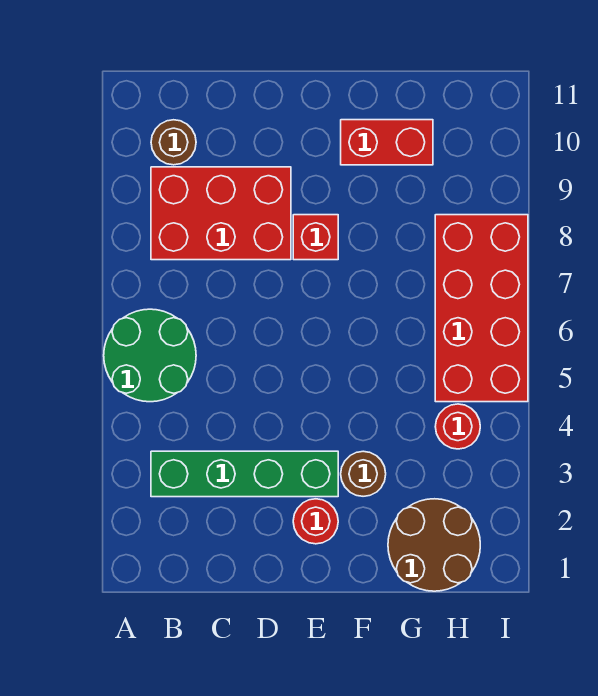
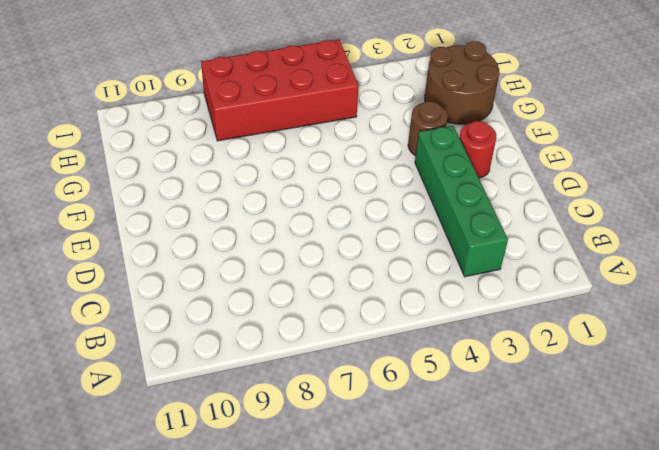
none -> green 2x2 round brick [104,309,196,402]
none -> red 2x3 brick [151,167,291,260]

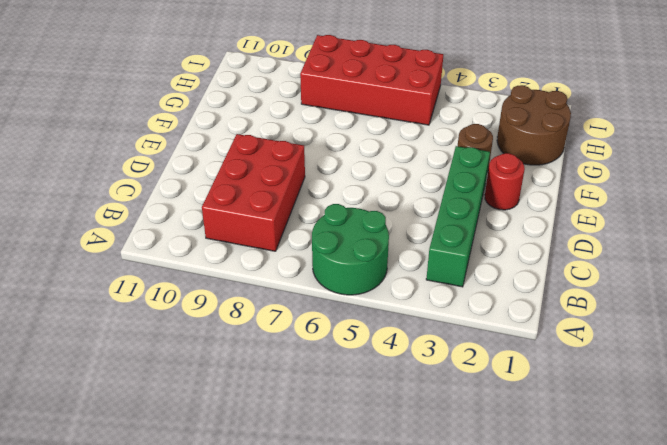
none -> brown 1x1 round brick [151,120,196,165]
none -> red 1x1 brick [293,215,338,260]

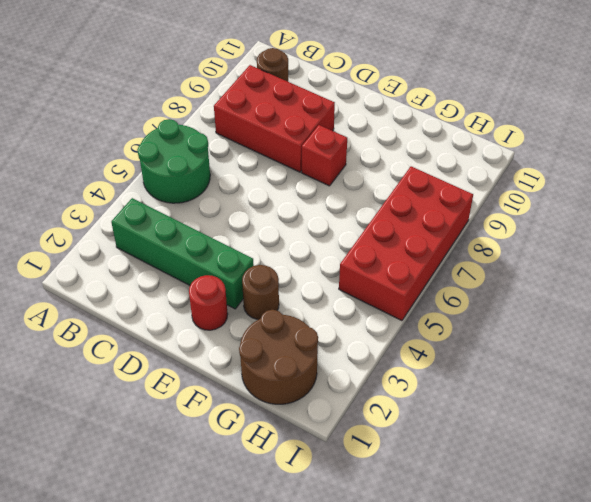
none -> red 1x2 brick [341,120,433,165]
none -> red 1x1 round brick [435,404,480,449]

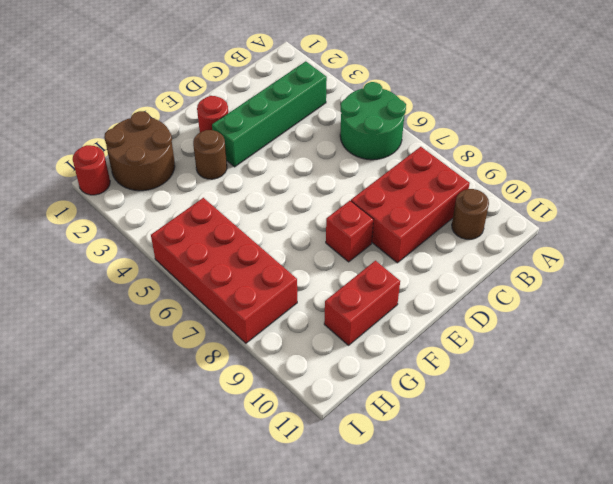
red 1x1 round brick [73,145,110,195] -> red 1x1 round brick moved to [435,404,480,449]

